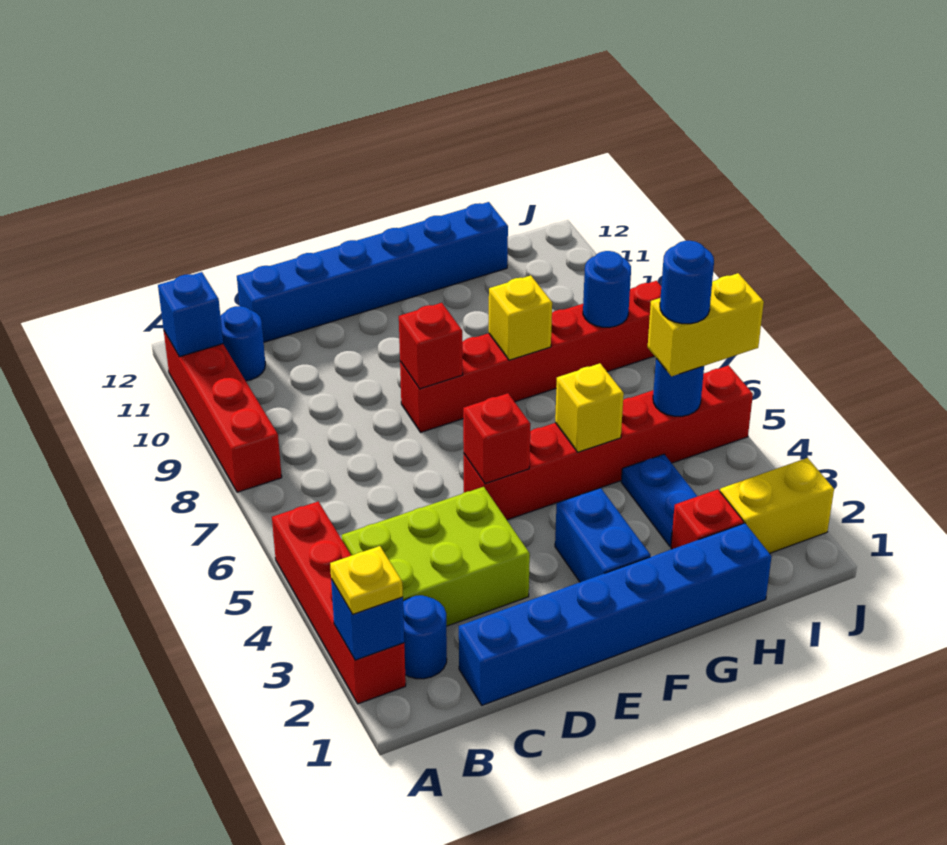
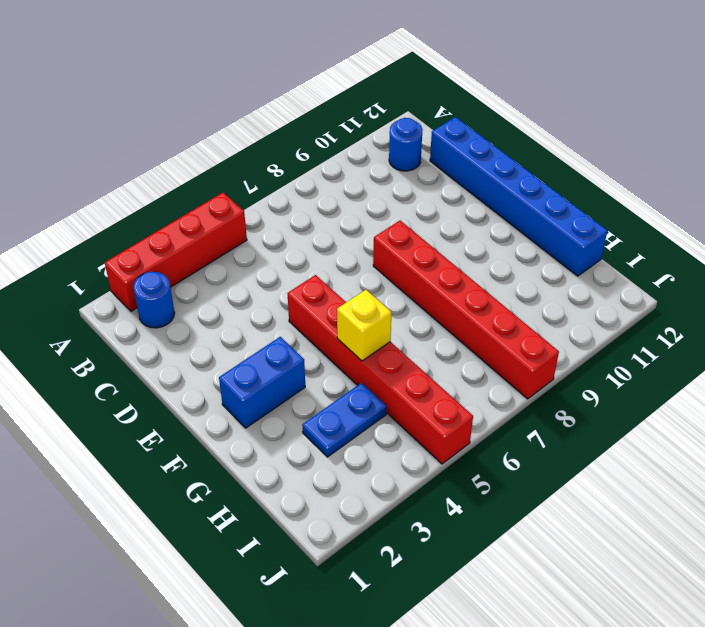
none -> red 1x4 brick [164,331,282,492]
none -> lime 2x3 brick [342,487,530,626]
none -> blue 1x6 brick [459,523,772,705]

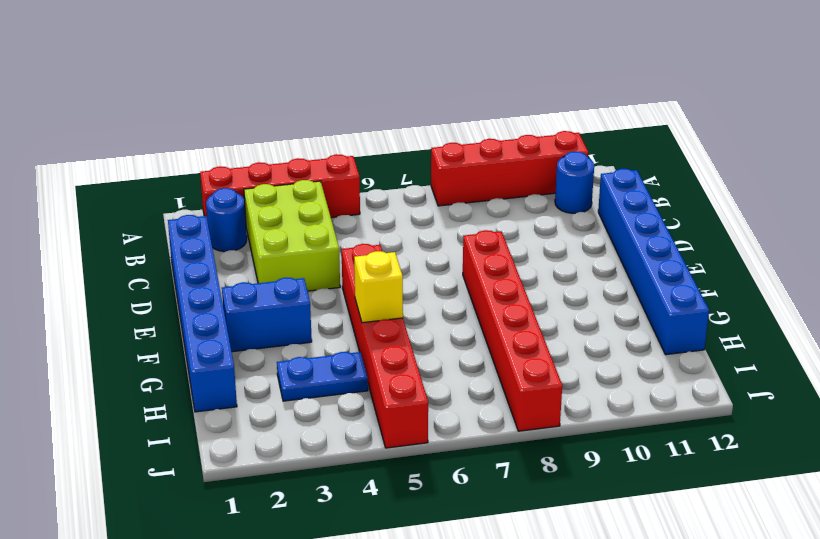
none -> red 1x1 brick [671,489,744,549]
none -> yellow 1x2 brick [720,458,834,553]
none -> blue 1x1 brick [331,579,404,660]

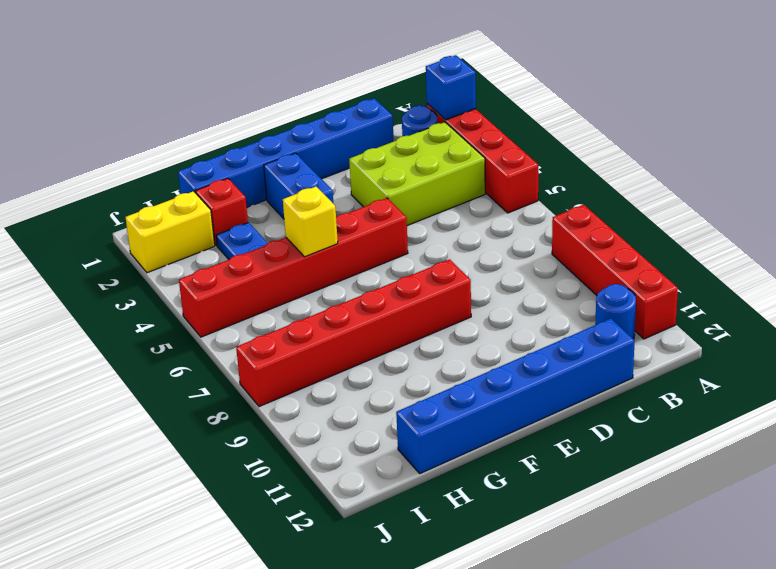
none -> blue 1x1 brick [158,272,223,357]
none -> red 1x1 brick [463,393,530,484]
none -> red 1x1 brick [399,303,463,389]

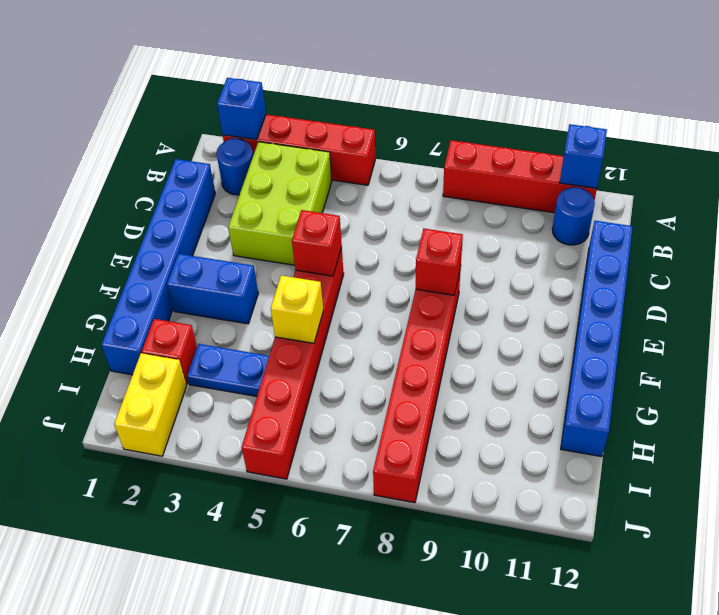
none -> yellow 1x1 brick [489,275,552,360]
none -> blue 1x1 round brick [653,358,704,416]
none -> blue 1x1 round brick [583,251,631,327]

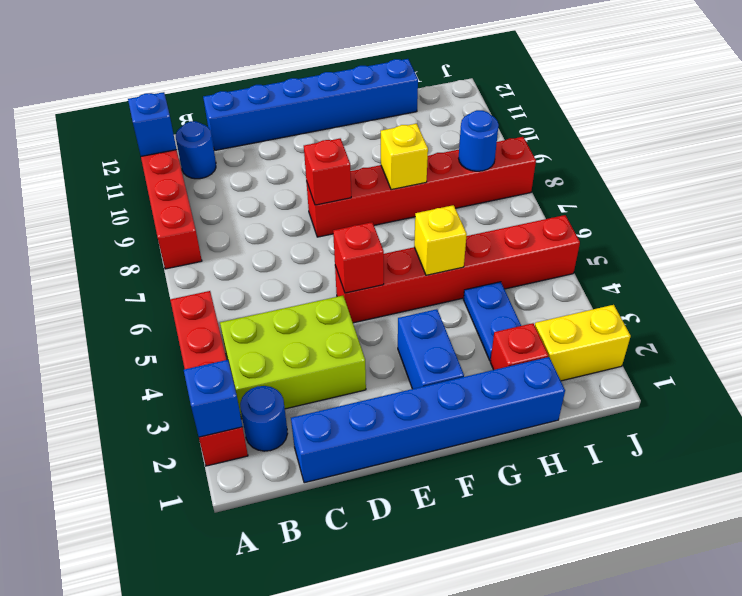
none -> blue 1x1 round brick [653,358,704,416]
none -> yellow 1x1 plate [330,546,403,614]
none -> yellow 1x2 brick [648,273,764,376]

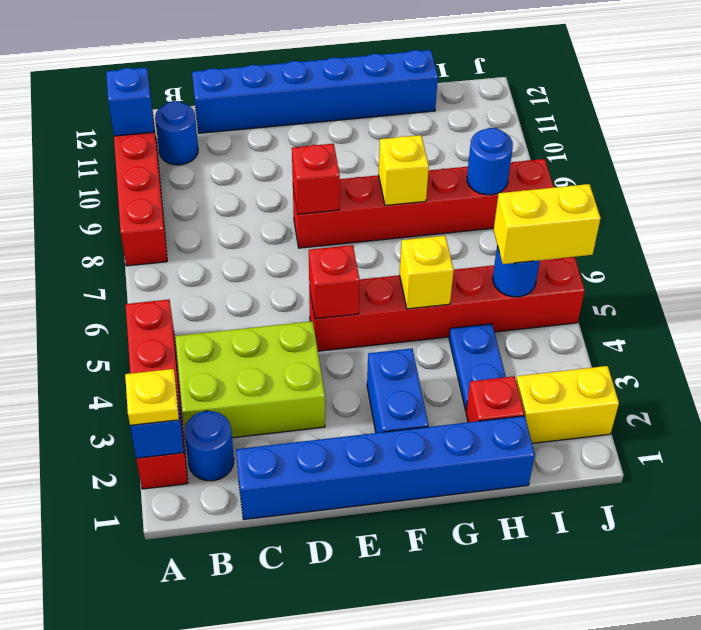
none -> blue 1x1 round brick [660,241,714,324]

